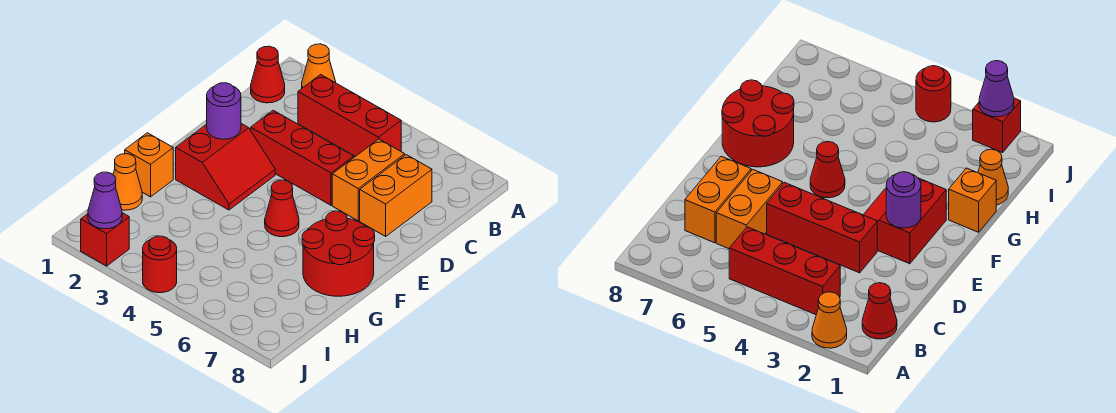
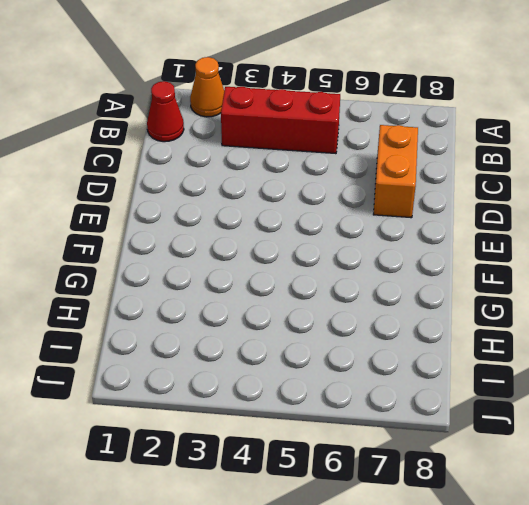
none -> orange 1x2 brick [332,139,405,221]
none -> red 1x3 brick [251,110,354,205]
none -> red 2x2 slope [176,124,275,210]

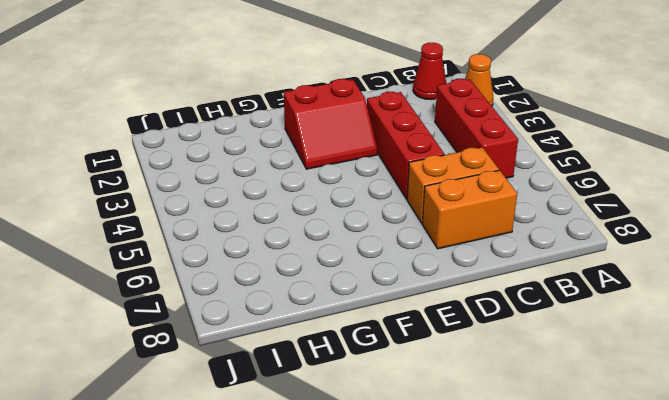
none -> red 1x1 cone [265,180,299,237]
none -> red 2x2 round brick [302,211,375,296]
none -> orange 1x1 brick [125,133,173,197]

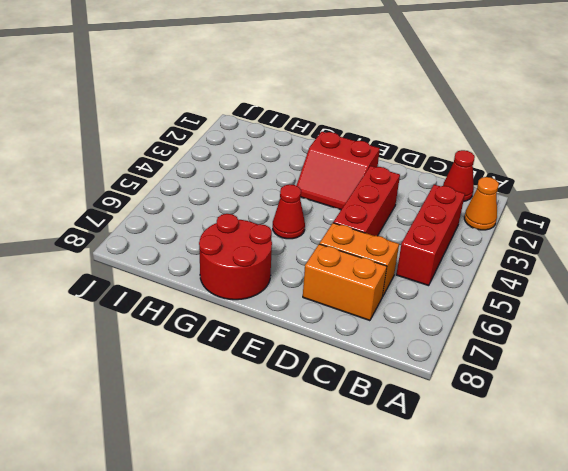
none -> orange 1x1 brick [125,133,173,197]
none -> orange 1x1 cone [113,154,142,210]
none -> red 1x1 brick [81,213,129,266]

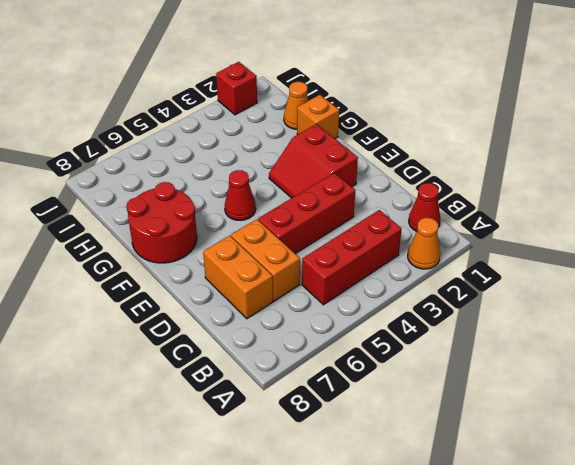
none -> red 1x1 round brick [143,236,177,293]
none -> purple 1x1 round brick [207,83,241,139]
none -> purple 1x1 cone [88,172,122,229]

